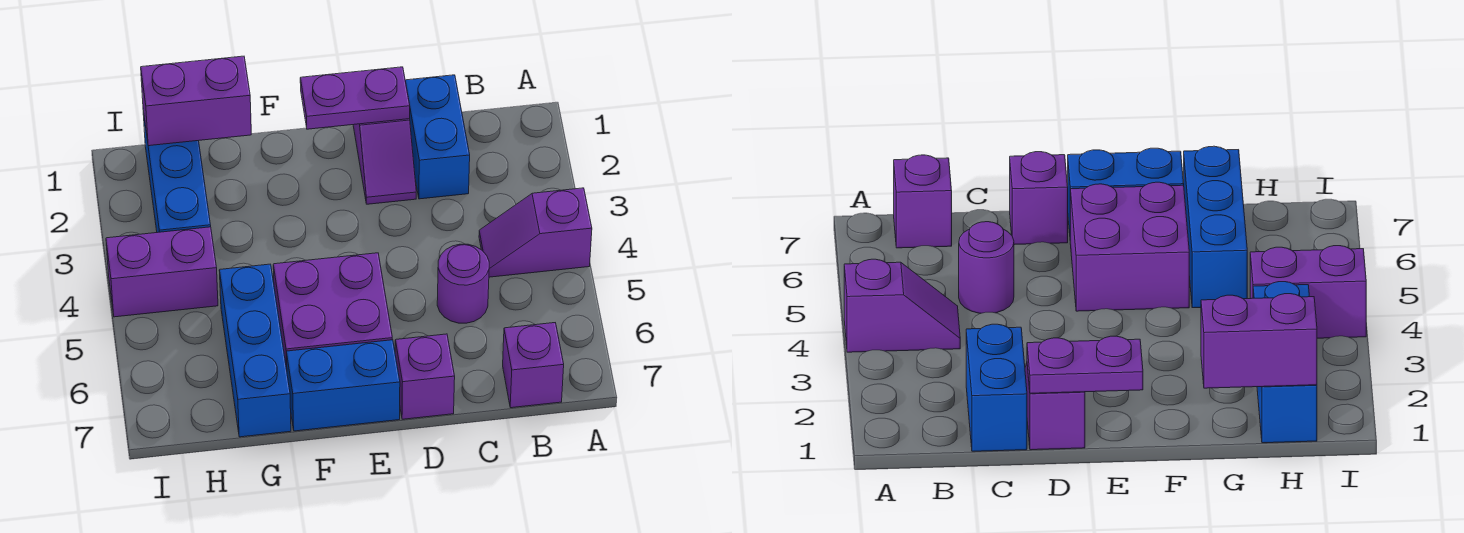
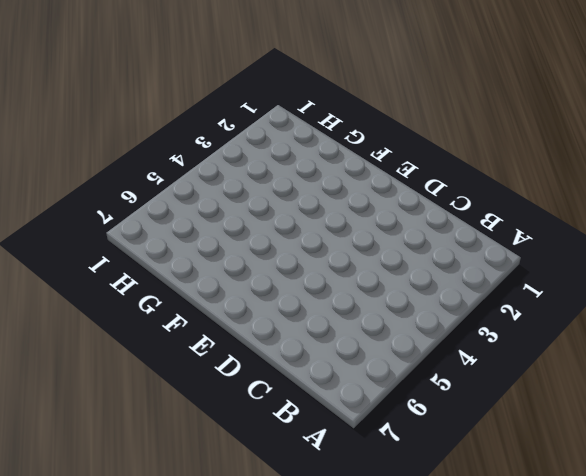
none -> purple 1x2 slope [479,188,592,277]
none -> purple 1x1 brick [503,323,564,408]
none -> blue 1x2 brick [405,75,470,199]

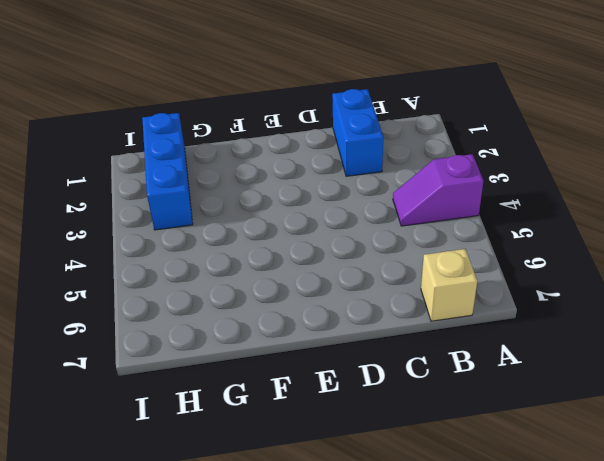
tan 1x1 brick [421,249,477,321] -> purple 1x1 brick [503,323,564,408]
none -> purple 1x1 round brick [437,244,489,323]
none -> purple 1x2 slope [353,119,416,204]
none -> purple 1x1 brick [395,334,455,419]

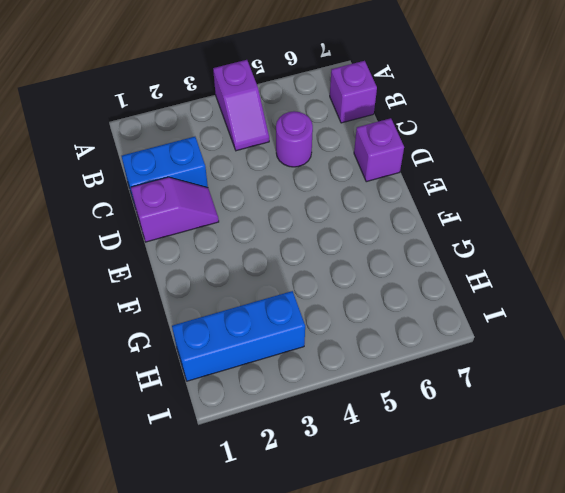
none -> purple 2x2 brick [273,253,392,369]
none -> blue 1x2 brick [286,340,400,431]
none -> blue 1x3 brick [219,264,291,437]

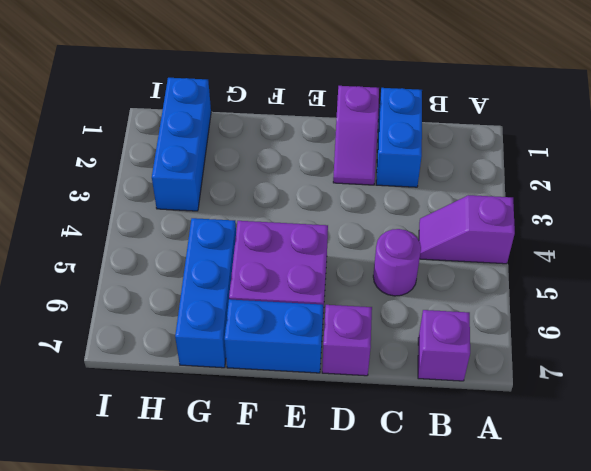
none -> purple 1x2 brick [106,227,218,317]
none -> purple 1x2 plate [300,67,410,129]
none -> purple 1x2 brick [141,56,251,146]

